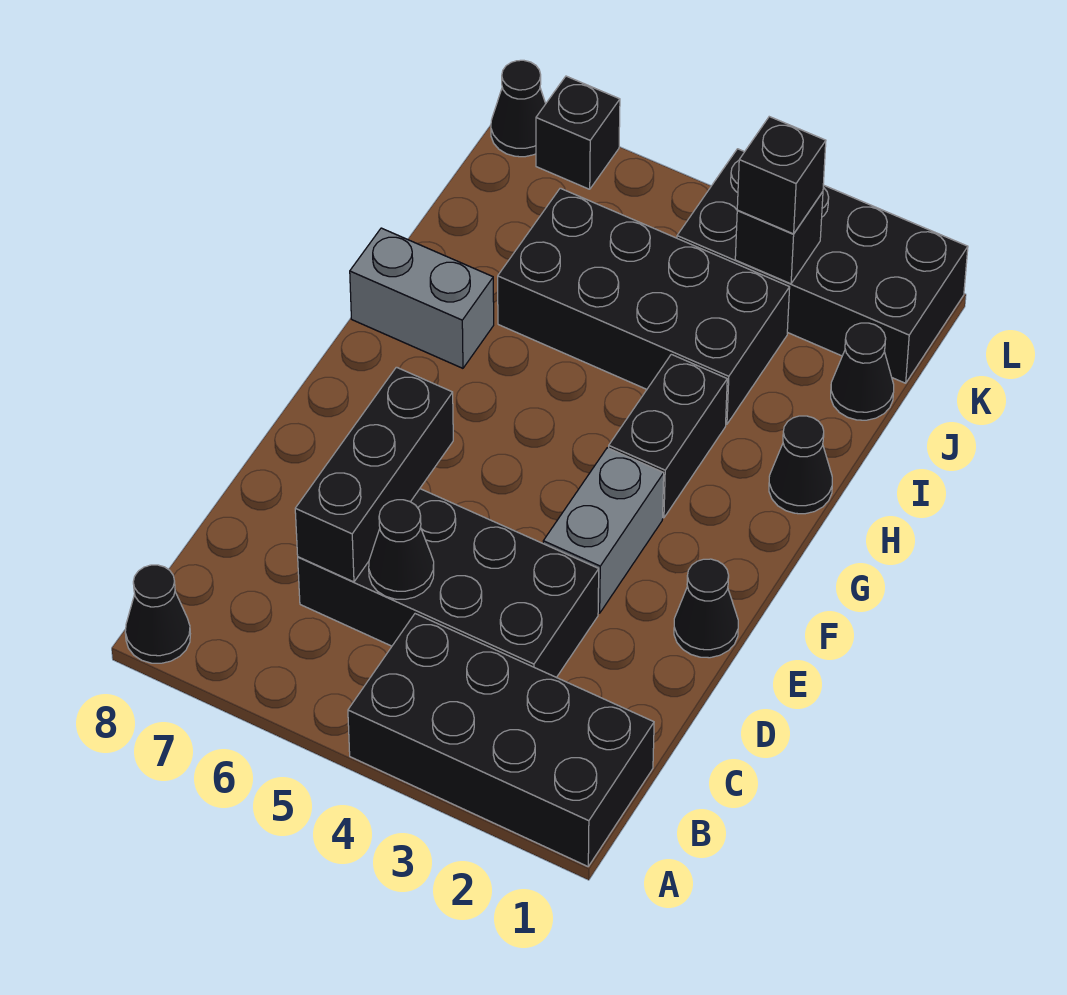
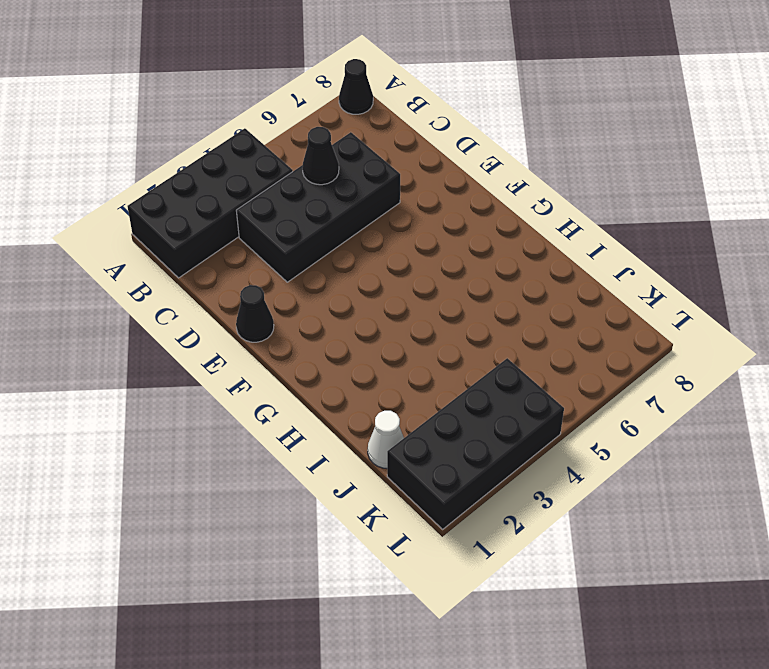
white 1x1 cone [368,411,404,468] -> black 1x1 cone [831,323,894,420]
none -> grey 1x2 brick [543,448,664,613]
none -> black 1x2 brick [609,354,727,518]
none -> black 1x1 cone [769,416,832,514]

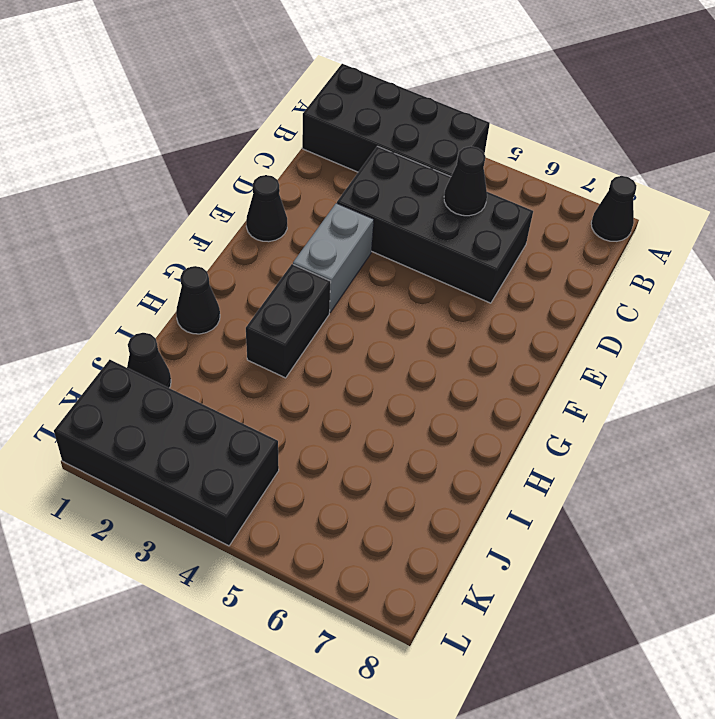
none -> grey 1x2 brick [350,228,494,368]
none -> black 2x4 brick [498,188,790,424]
none -> black 1x1 brick [536,76,620,189]

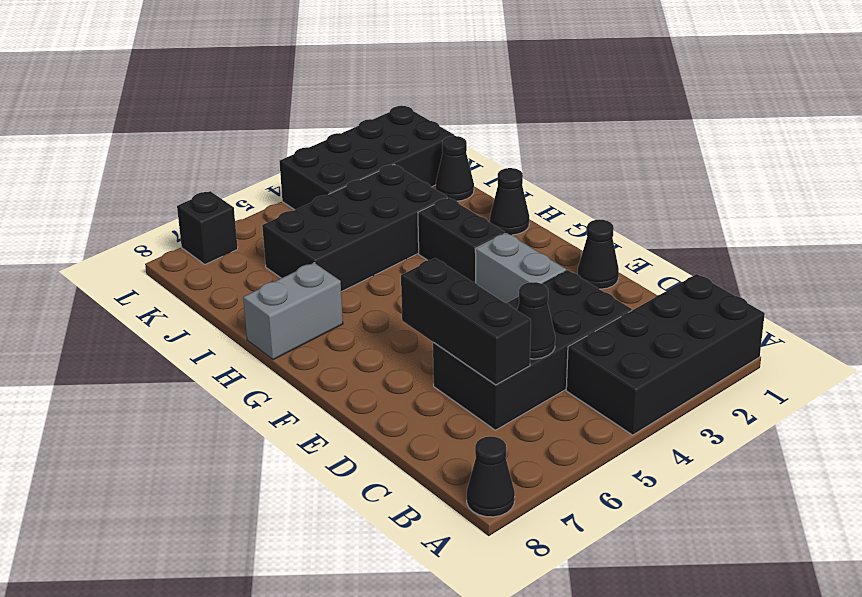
none -> black 1x1 cone [491,60,546,157]
none -> black 1x1 brick [735,192,823,284]
none -> black 1x1 brick [737,117,826,234]

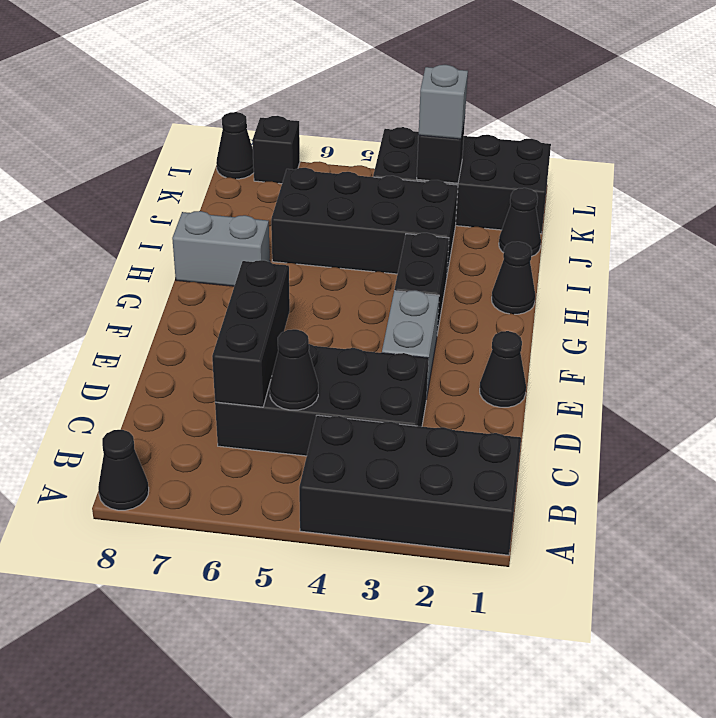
grey 1x1 brick [419,65,468,139] -> black 1x1 brick [737,117,826,234]

